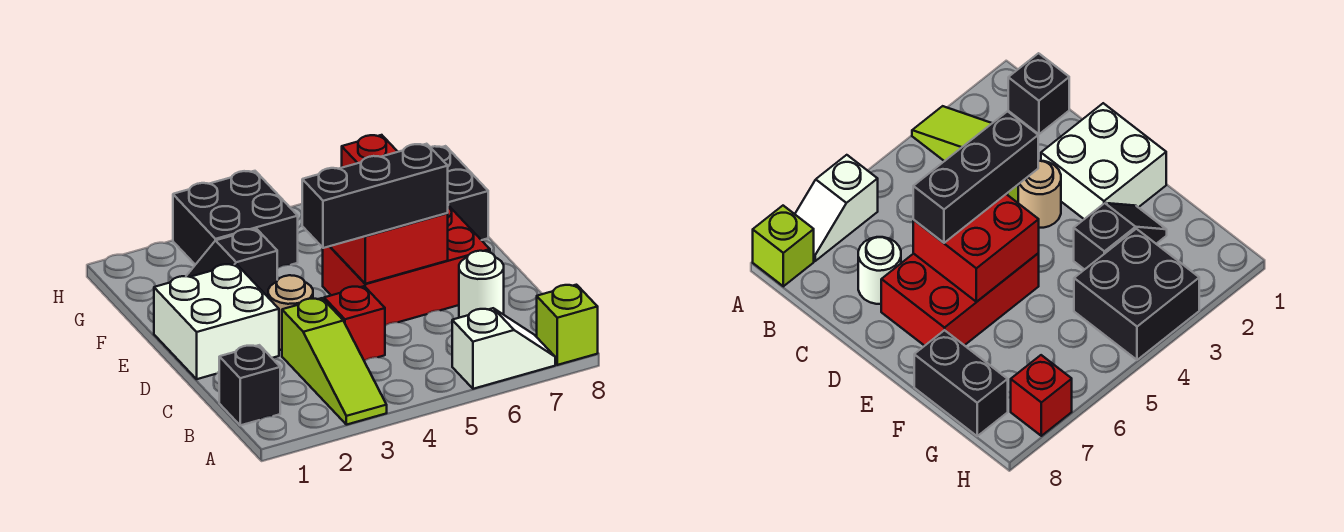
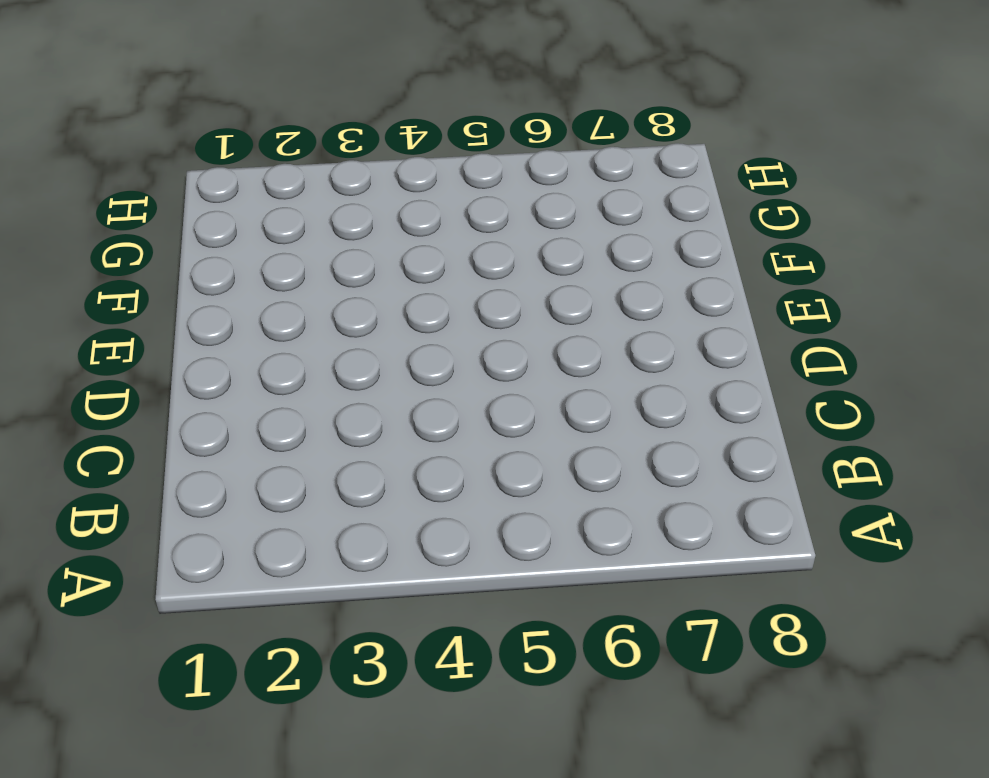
none -> lime 1x3 slope [282,298,387,425]
none -> white 1x2 slope [452,308,555,389]
none -> lime 1x1 brick [537,285,598,365]

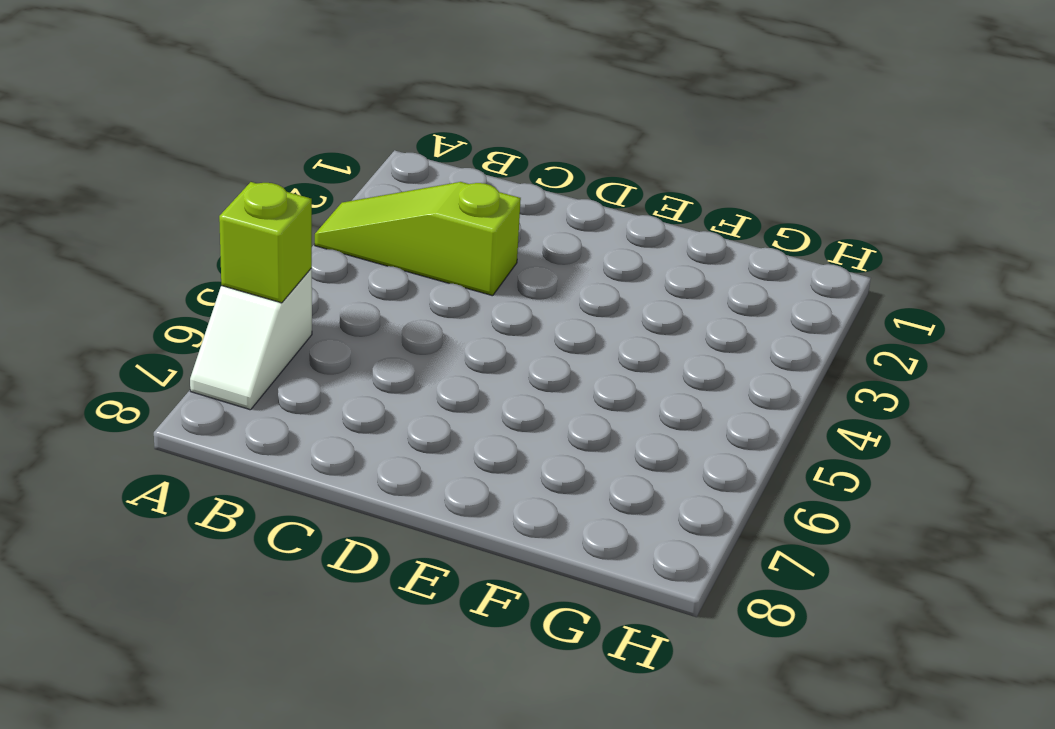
lime 1x1 brick [219,182,312,303] -> lime 1x1 brick moved to [537,285,598,365]
none -> black 1x1 brick [219,345,280,425]
none -> red 1x1 brick [324,286,385,361]
none -> white 1x1 round brick [459,251,504,317]

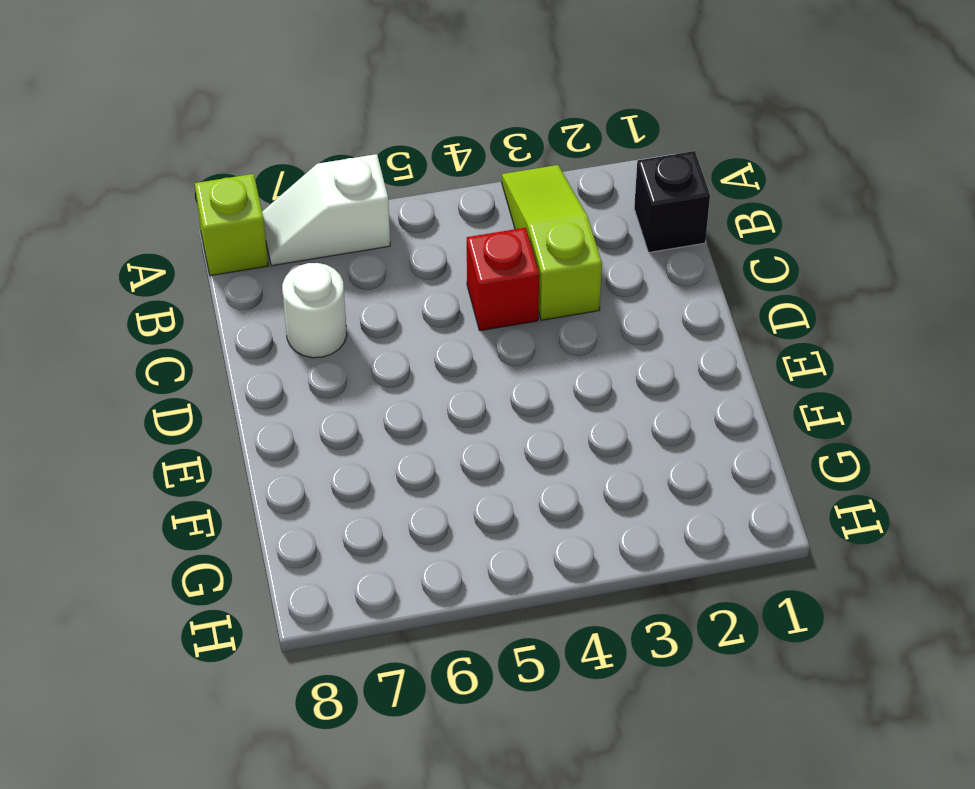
none -> white 2x2 brick [154,264,279,379]
none -> tan 1x1 round brick [268,275,313,350]
none -> red 2x3 brick [323,205,490,326]

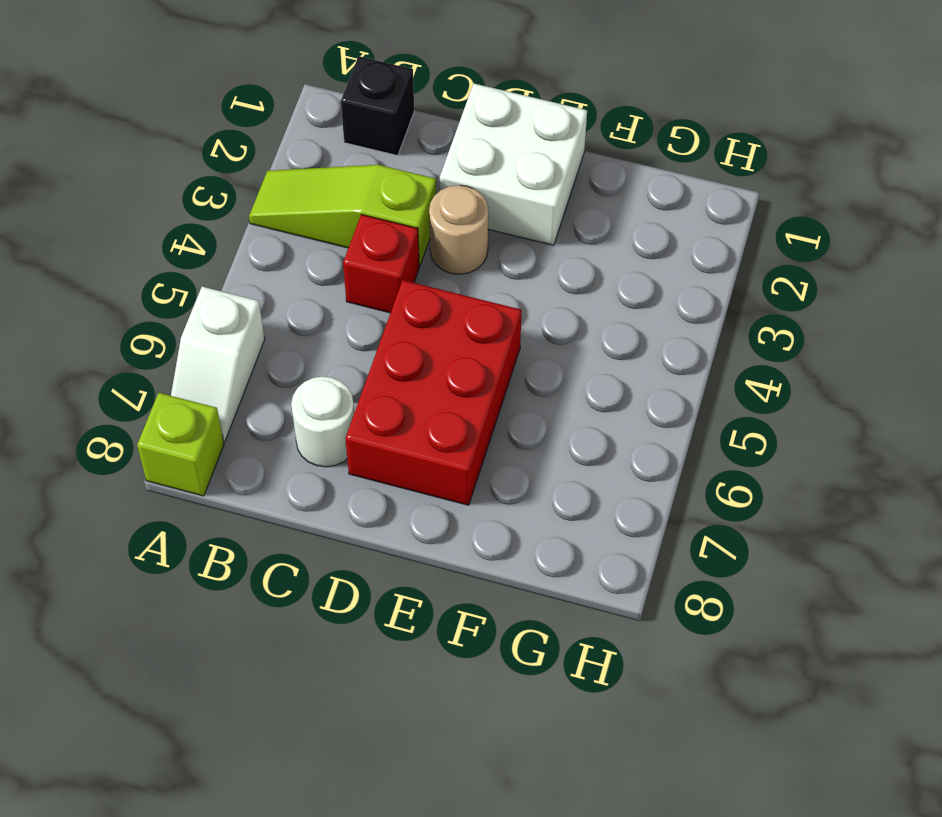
none -> black 1x2 slope [187,229,277,297]
none -> black 1x2 brick [431,146,488,240]
none -> black 2x2 brick [173,171,298,268]

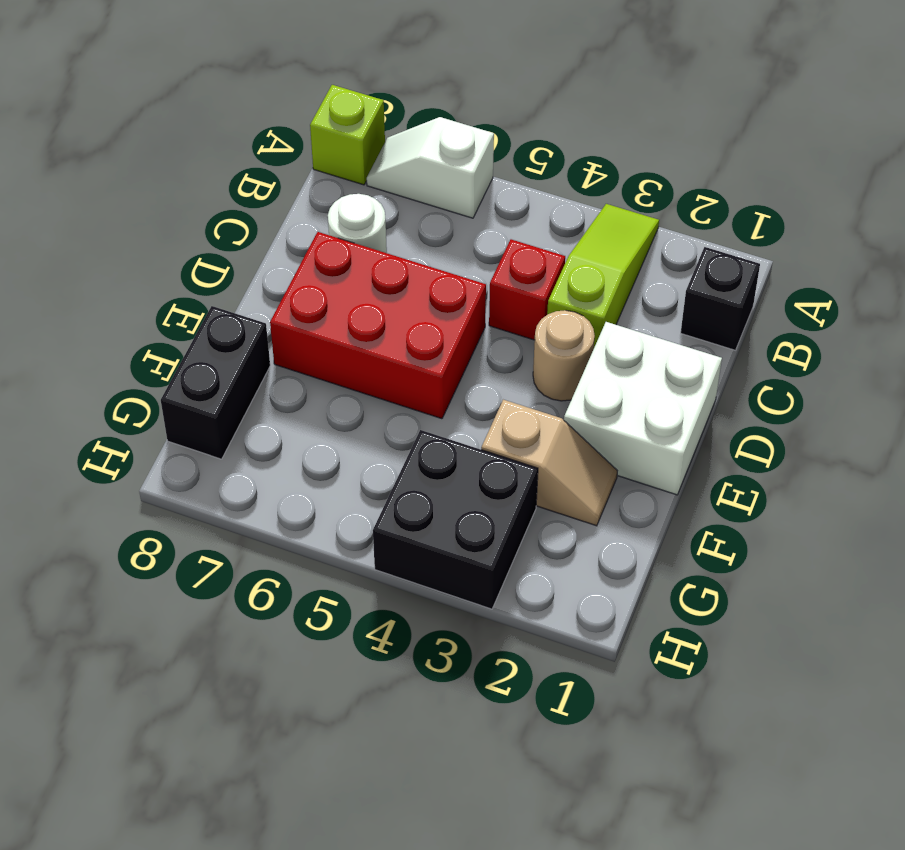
tan 1x2 slope [481,400,617,526] -> black 1x2 slope [187,229,277,297]
none -> red 1x1 brick [342,135,398,168]
none -> red 2x2 brick [330,213,448,284]
none -> black 1x3 brick [302,144,448,248]

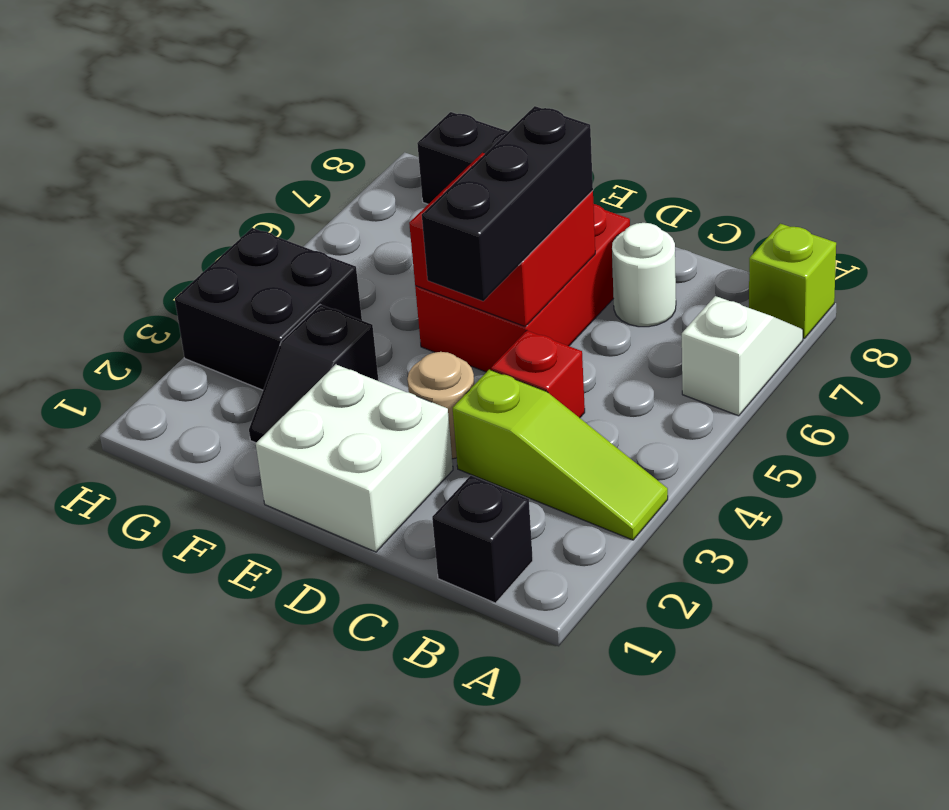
none -> red 1x1 brick [342,135,398,168]

